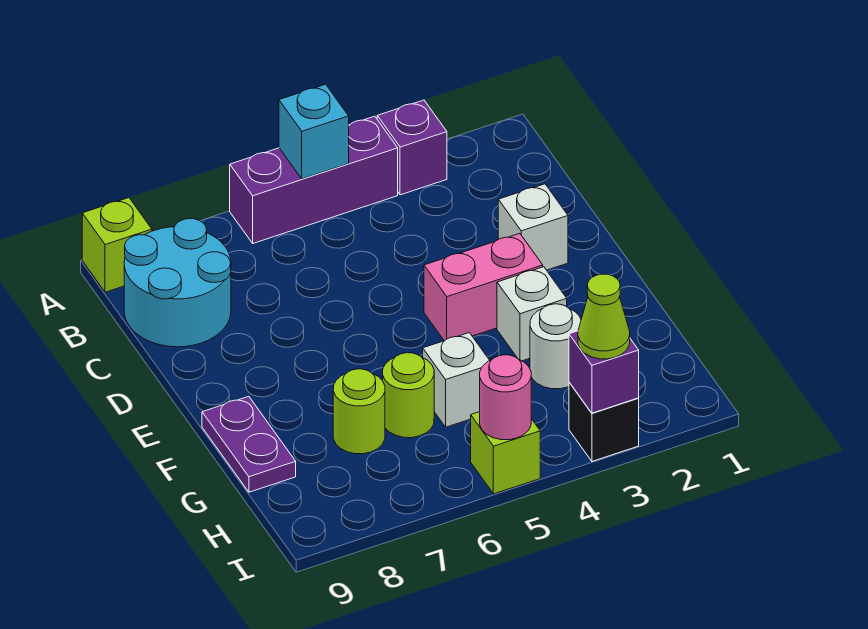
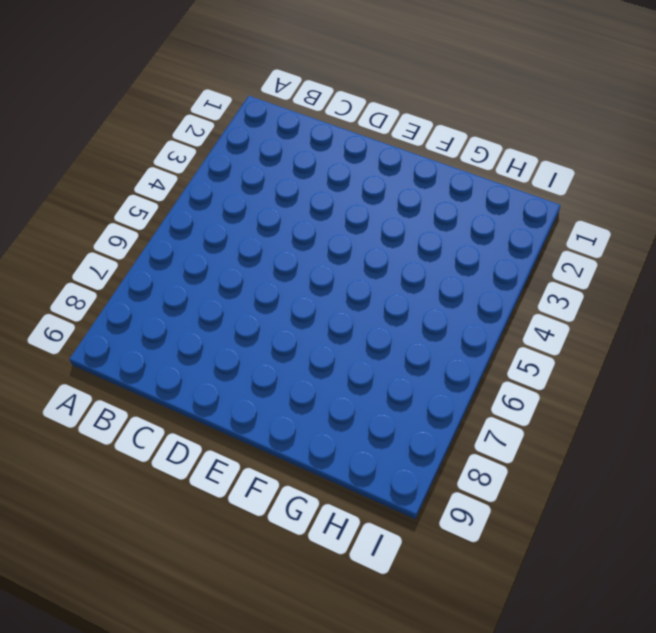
none -> purple 1x1 brick [377,100,447,195]
none -> purple 1x3 brick [230,116,398,243]
none -> lime 1x1 brick [82,198,152,292]

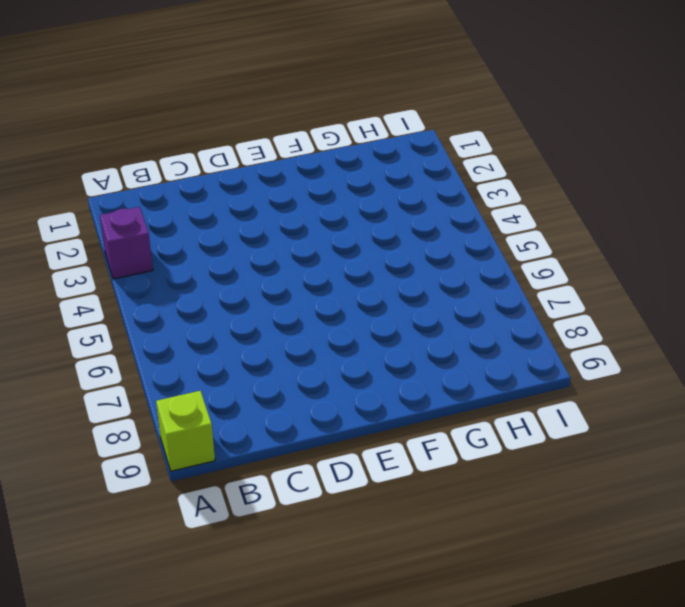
none -> purple 1x3 brick [230,116,398,243]
none -> cyan 2x2 round brick [124,219,231,347]
none -> white 1x1 brick [498,184,568,270]

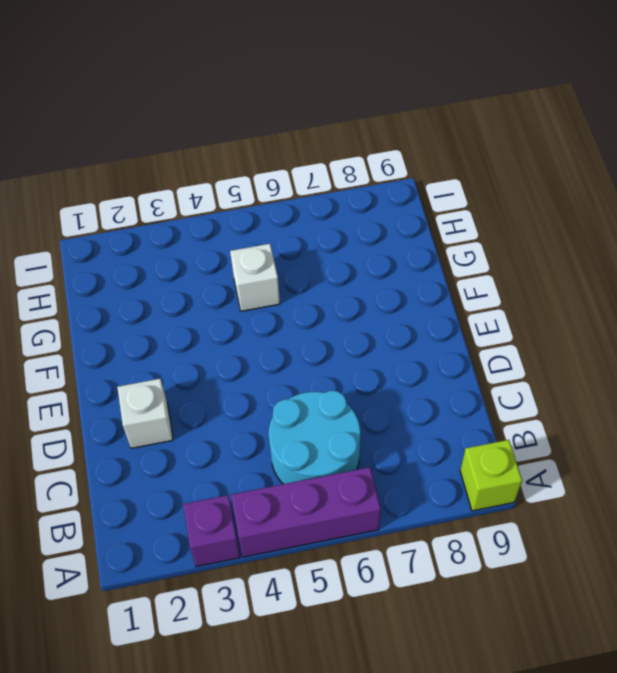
cyan 2x2 round brick [269,391,360,484] -> cyan 2x2 round brick moved to [124,219,231,347]
none -> pink 1x2 brick [424,233,543,341]
none -> white 1x1 brick [497,267,567,361]
none -> purple 1x2 plate [202,396,296,492]

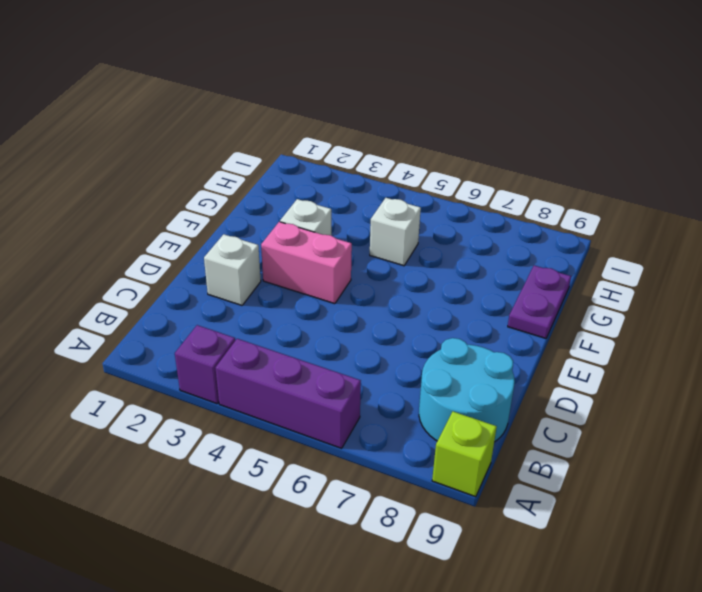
none -> white 1x1 round brick [530,304,581,389]
none -> lime 1x1 round brick [383,353,434,438]
none -> lime 1x1 round brick [333,369,385,454]

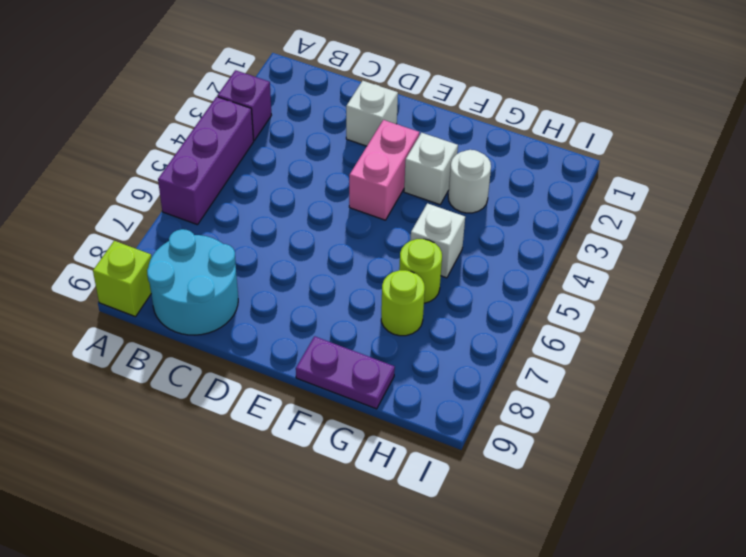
none -> black 1x1 brick [569,382,639,461]
none -> lime 1x1 brick [471,412,540,494]
none -> cyan 1x1 brick [279,84,349,179]

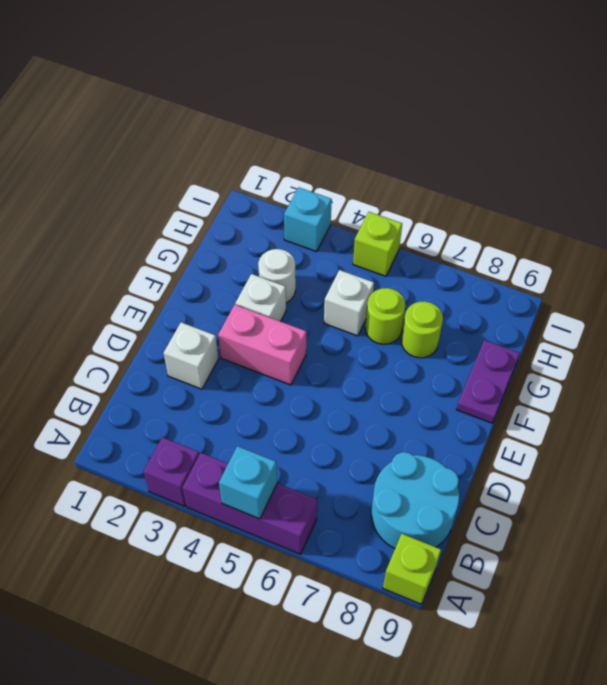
cyan 1x1 brick [284,188,332,252] -> black 1x1 brick [569,382,639,461]
none -> purple 1x1 brick [569,331,639,413]
none -> pink 1x1 round brick [480,355,531,440]
none -> lime 1x1 cone [578,274,630,359]

